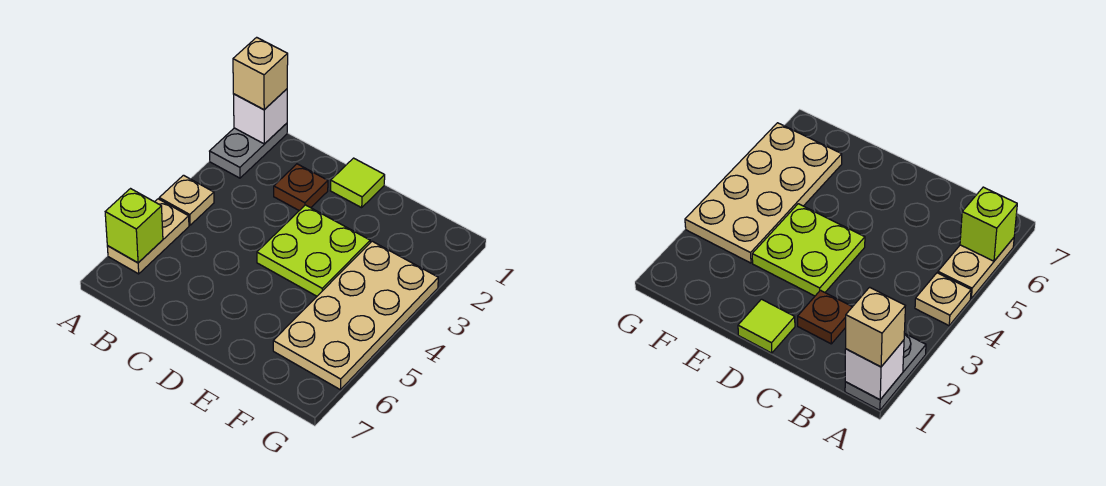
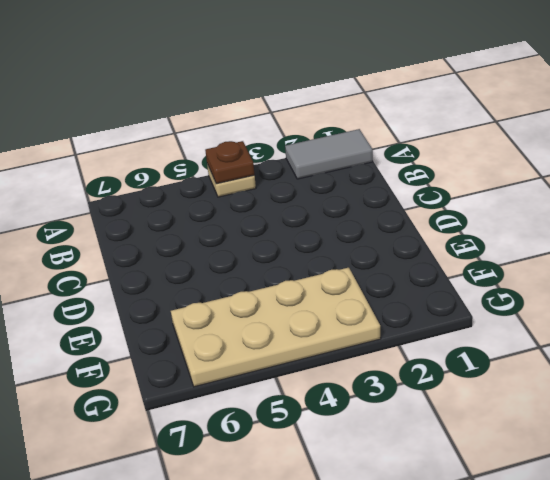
grey 1x2 tile [285,129,373,179] -> grey 1x2 plate [210,123,287,178]
brown 1x1 plate [205,141,255,184] -> brown 1x1 plate moved to [274,164,328,211]
none -> tan 1x2 plate [107,199,189,274]
none -> lime 1x1 tile [330,158,385,208]

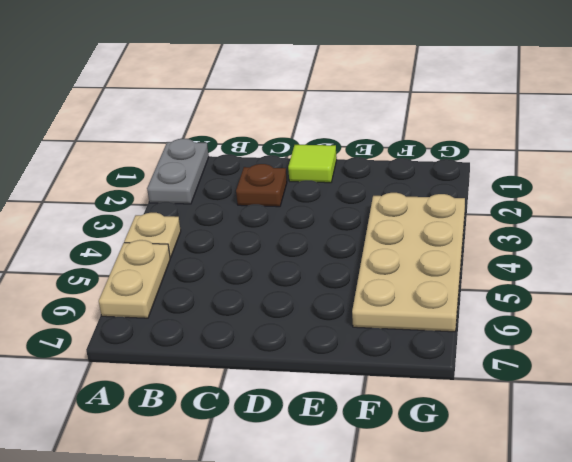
none -> lime 2x2 plate [257,205,370,296]
none -> white 1x1 brick [234,89,287,144]

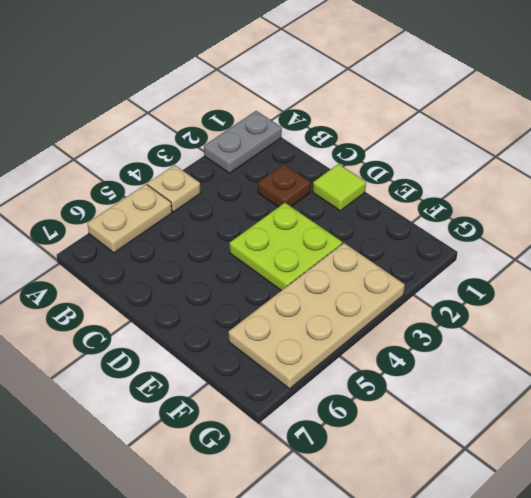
none -> white 1x1 brick [234,89,287,144]
none -> lime 1x1 brick [105,189,163,263]

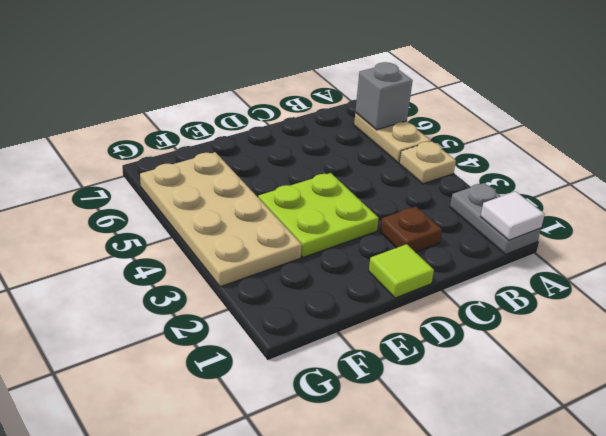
white 1x1 tile [481,191,545,240] -> white 1x1 brick [234,89,287,144]
grey 1x1 brick [355,62,413,130] -> lime 1x1 brick [105,189,163,263]
none -> tan 1x1 brick [233,37,288,110]

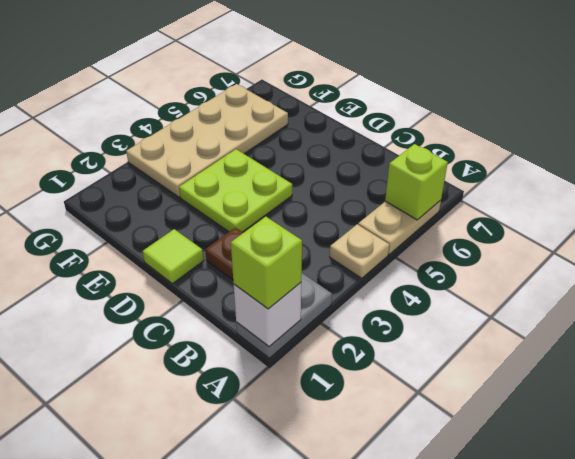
lime 1x1 brick [231,217,302,309] -> tan 1x1 brick [233,37,288,110]

